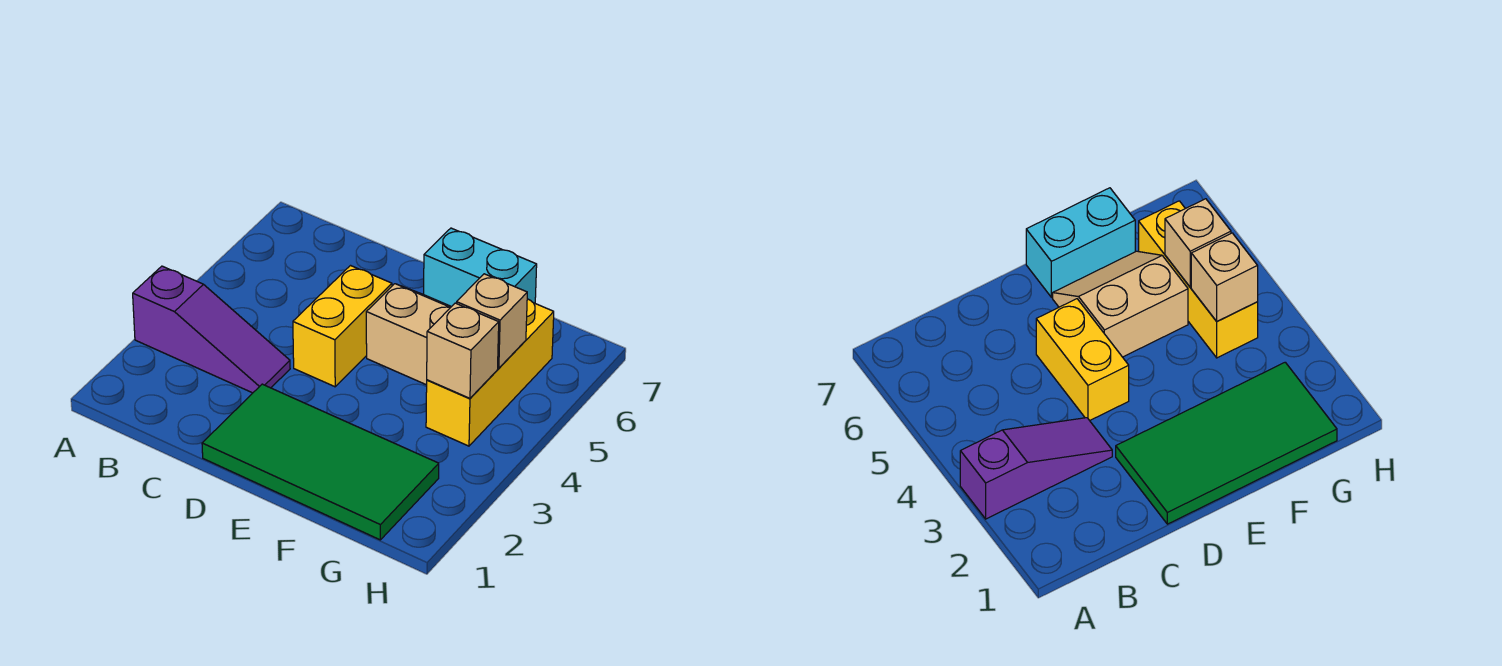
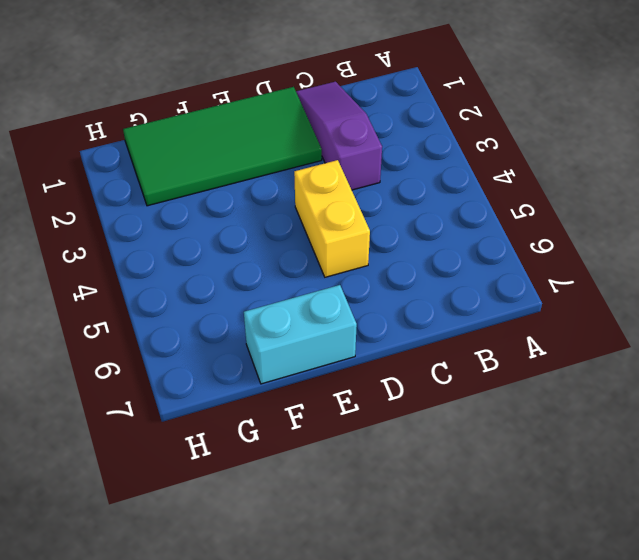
purple 1x3 slope [296,82,382,190] -> purple 1x3 slope turned to [133,266,290,393]
none -> tan 2x2 slope [366,284,451,385]
none -> yellow 1x3 brick [426,299,554,446]

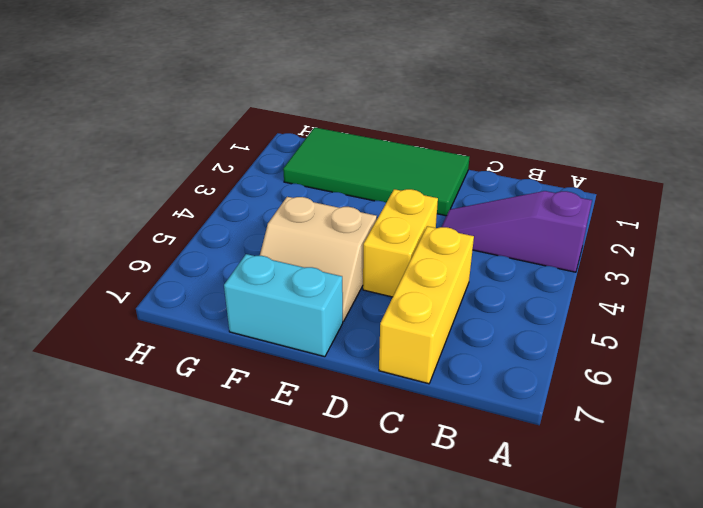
yellow 1x3 brick [379,226,474,384] -> yellow 1x3 brick moved to [426,299,554,446]
none -> tan 1x1 brick [427,303,499,398]
none -> tan 1x1 brick [456,274,527,368]

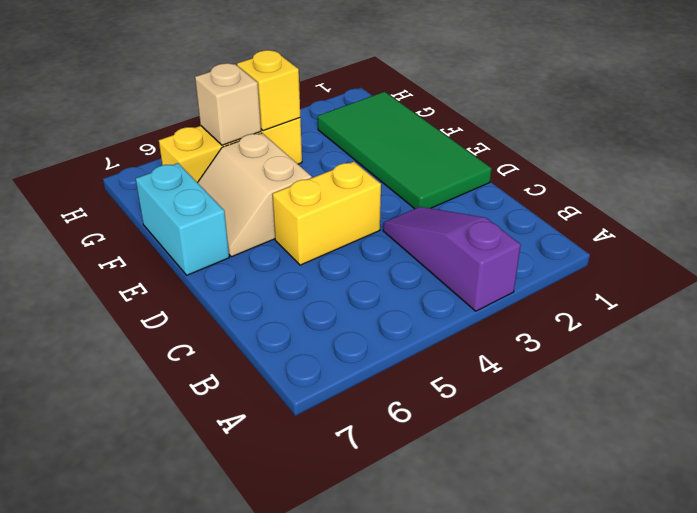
yellow 1x1 brick [237,50,300,131] -> tan 1x1 brick [427,303,499,398]

